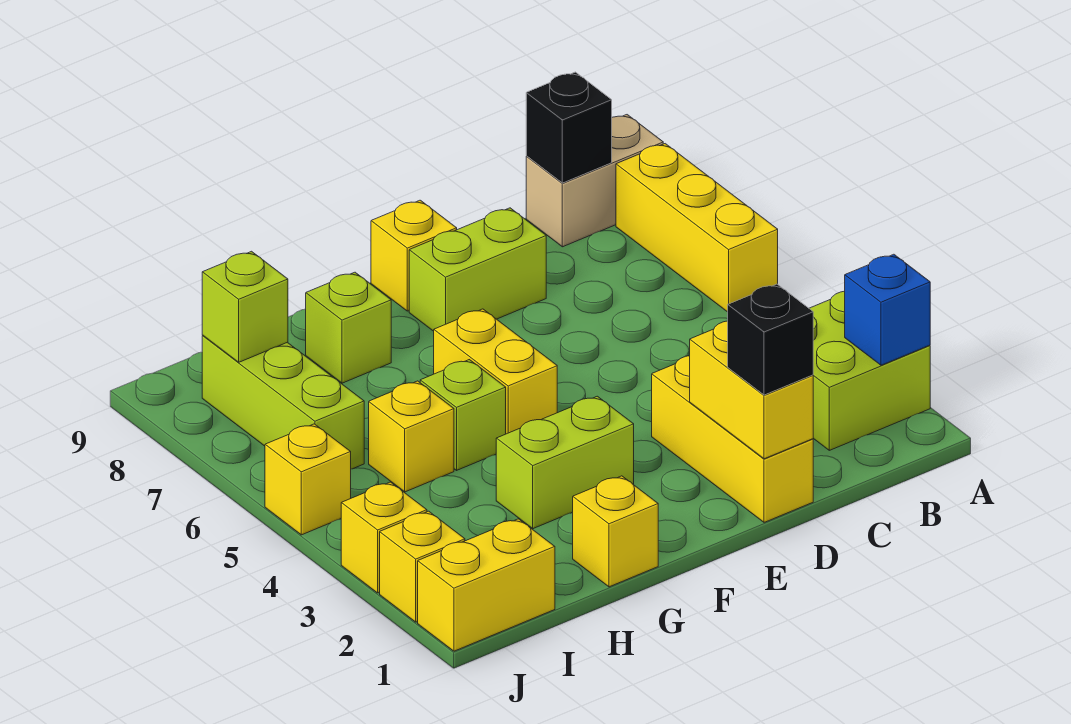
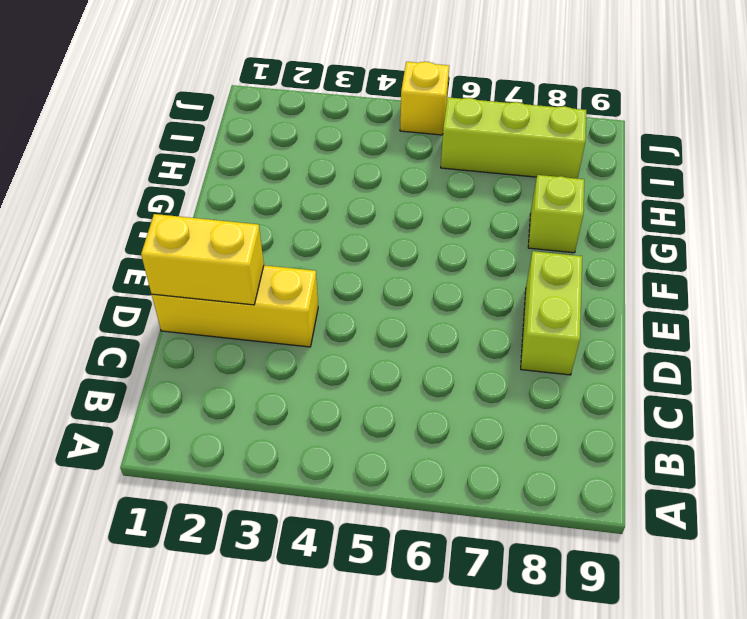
none -> lime 2x2 brick [809,291,930,450]
none -> yellow 1x3 brick [616,144,778,312]
none -> tan 1x2 brick [526,115,663,247]

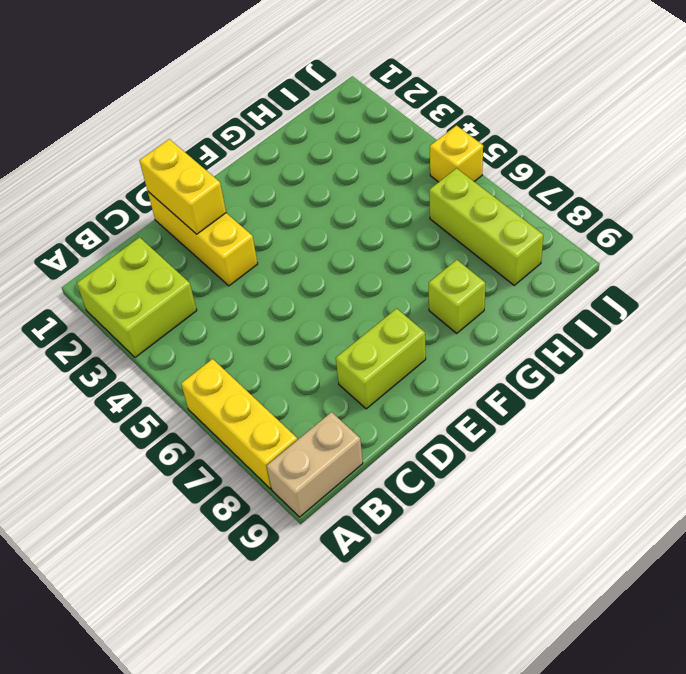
none -> yellow 1x1 brick [371,200,457,311]
none -> lime 1x2 brick [496,396,634,529]
none -> yellow 1x2 brick [434,309,557,434]

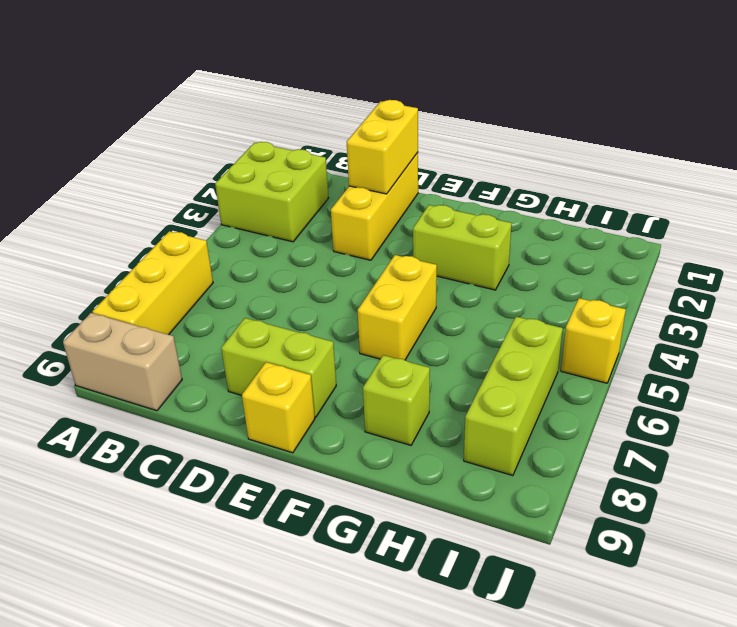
none -> yellow 1x1 brick [573,476,658,587]
none -> lime 1x1 brick [420,360,506,470]
none -> yellow 1x1 brick [369,381,454,492]

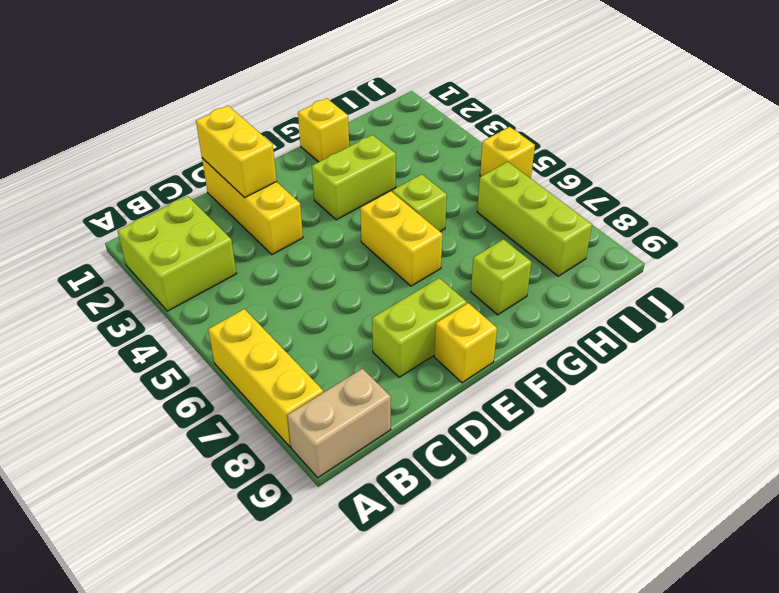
none -> yellow 1x1 brick [369,381,454,492]
none -> yellow 1x2 brick [418,519,555,651]
none -> yellow 1x1 brick [380,511,465,622]

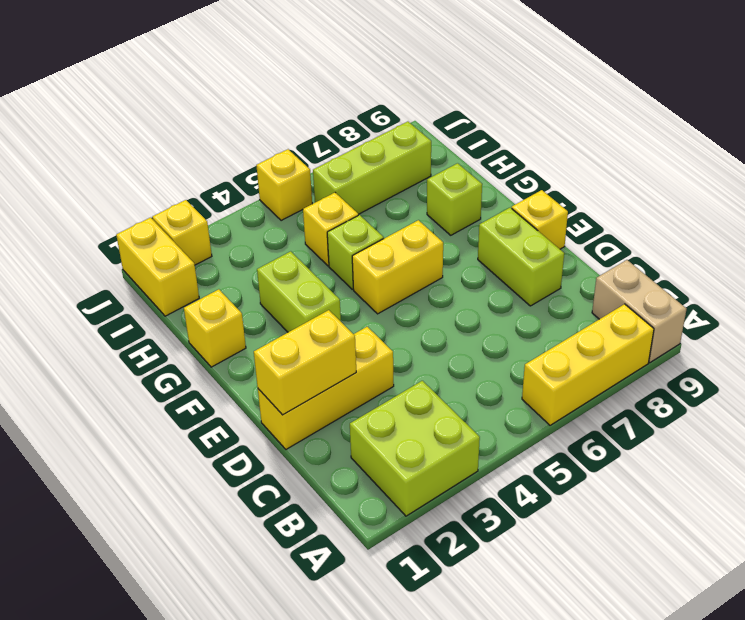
none -> yellow 1x1 brick [341,482,427,593]
none -> blue 1x1 brick [845,254,930,365]
none -> black 1x1 brick [526,72,612,183]

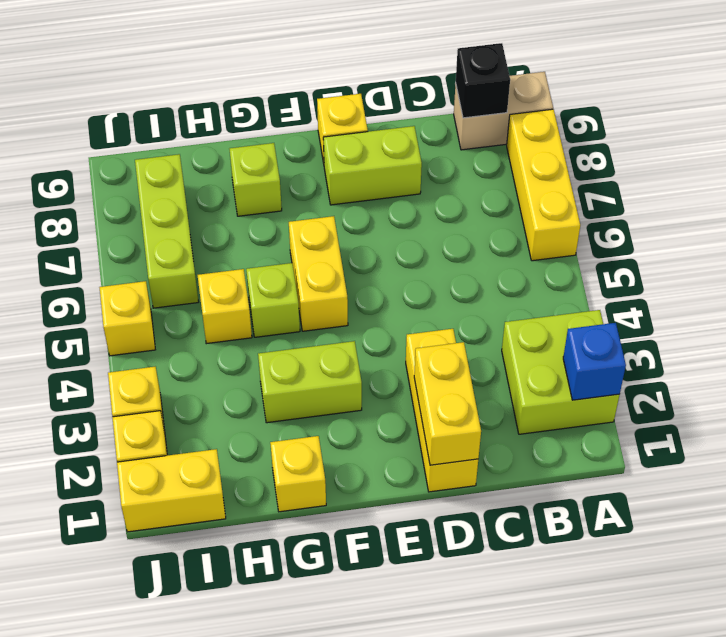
none -> lime 1x1 brick [202,251,288,362]
none -> black 1x1 brick [728,284,813,395]

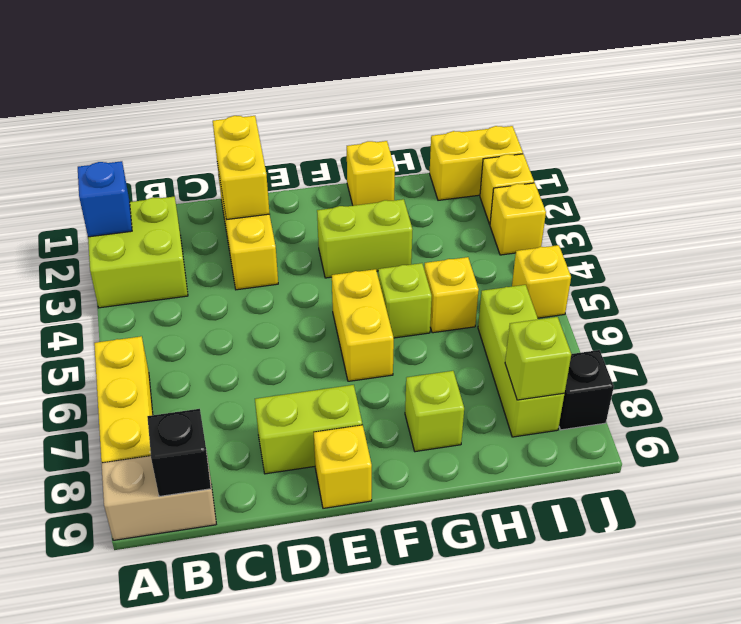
black 1x1 brick [559,350,614,430] -> black 1x1 brick moved to [728,284,813,395]

